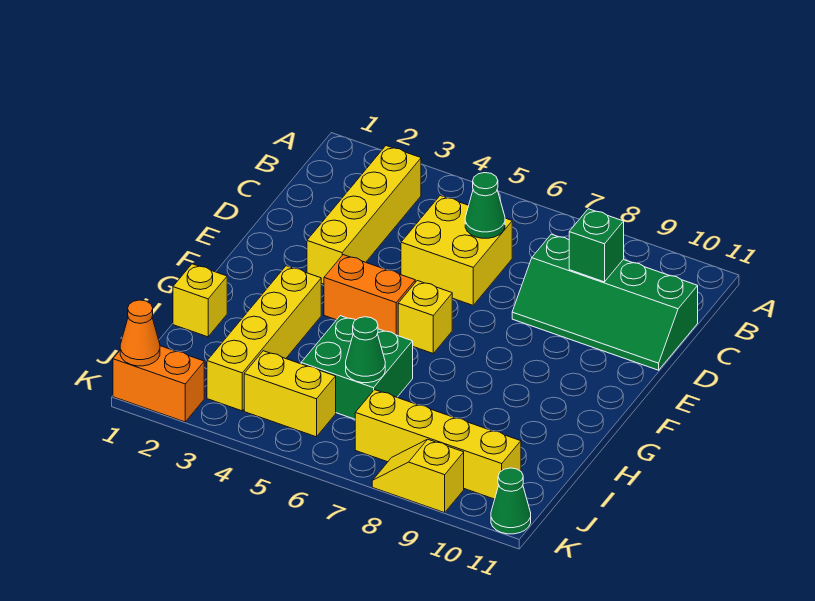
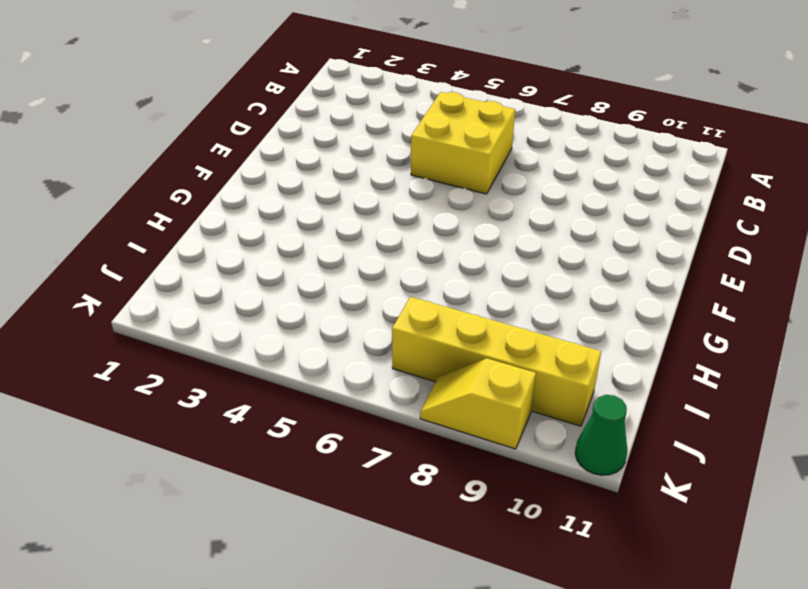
none -> yellow 1x4 brick [307,146,421,284]
none -> green 2x4 slope [512,234,698,370]
none -> orange 1x2 brick [324,255,415,336]

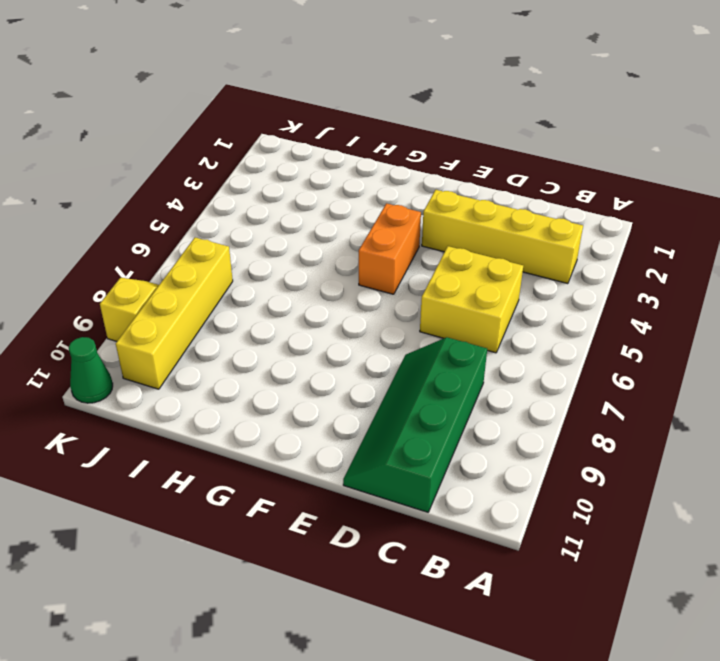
none -> yellow 1x1 brick [398,281,452,353]
none -> yellow 1x4 brick [207,266,321,411]
none -> yellow 1x1 brick [173,264,227,337]

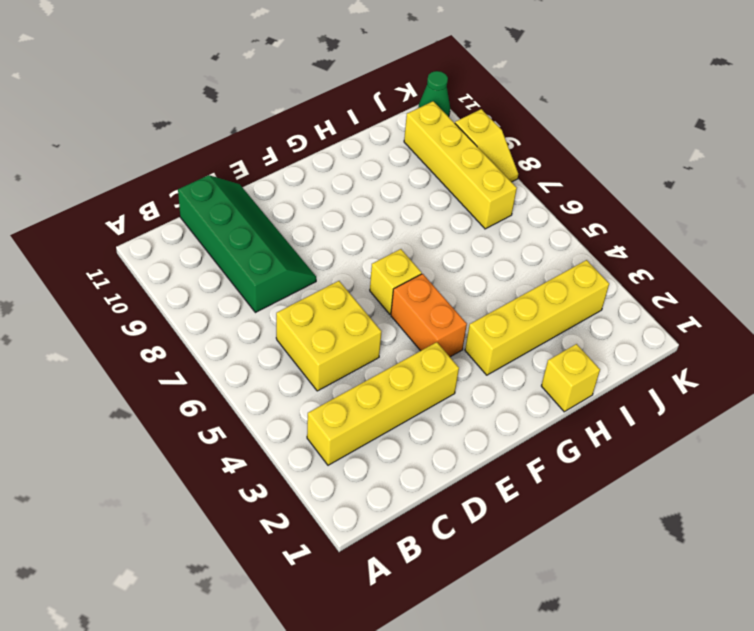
none -> green 2x2 brick [301,316,413,419]
none -> yellow 1x2 brick [244,351,336,437]
none -> orange 1x2 brick [113,346,204,422]

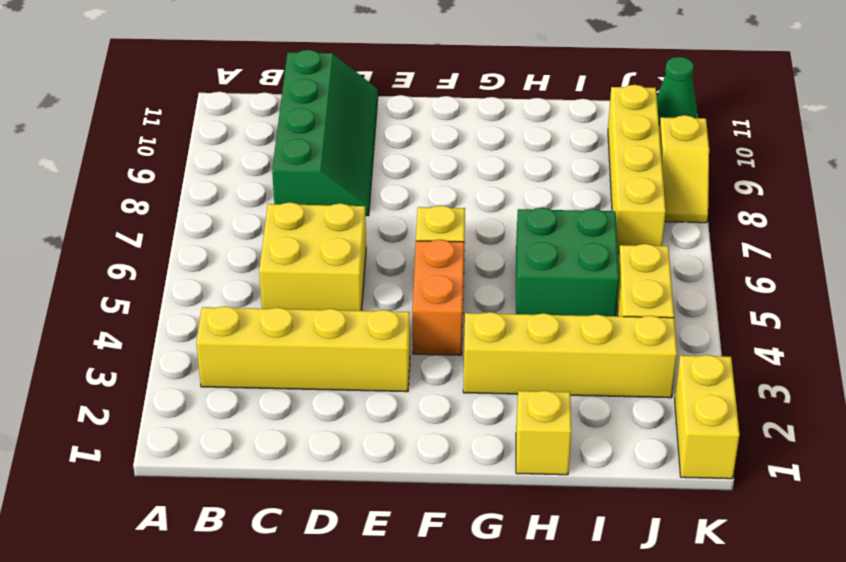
yellow 1x2 brick [675,355,740,479] -> orange 1x2 brick [113,346,204,422]
none -> green 1x1 cone [465,173,505,238]
none -> green 1x1 brick [569,209,624,282]
none -> green 1x1 cone [346,317,385,383]

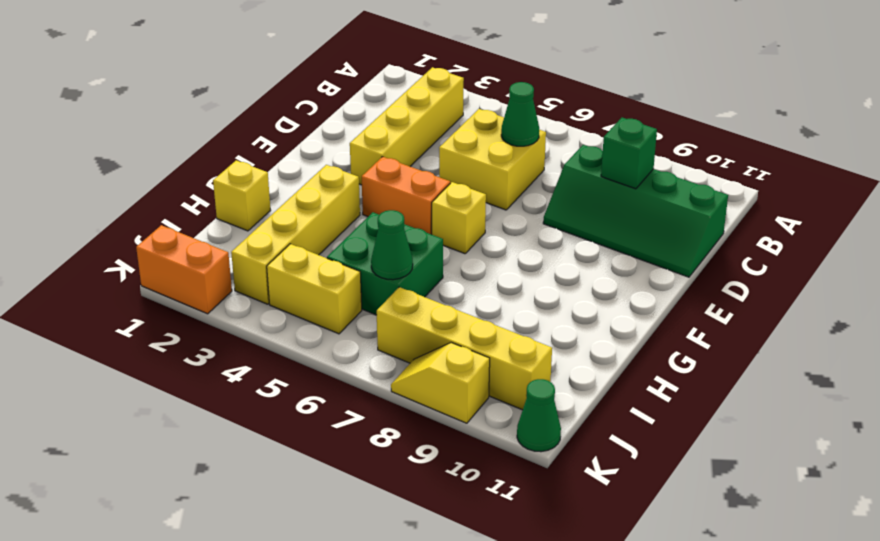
none -> orange 1x1 cone [120,300,160,366]

